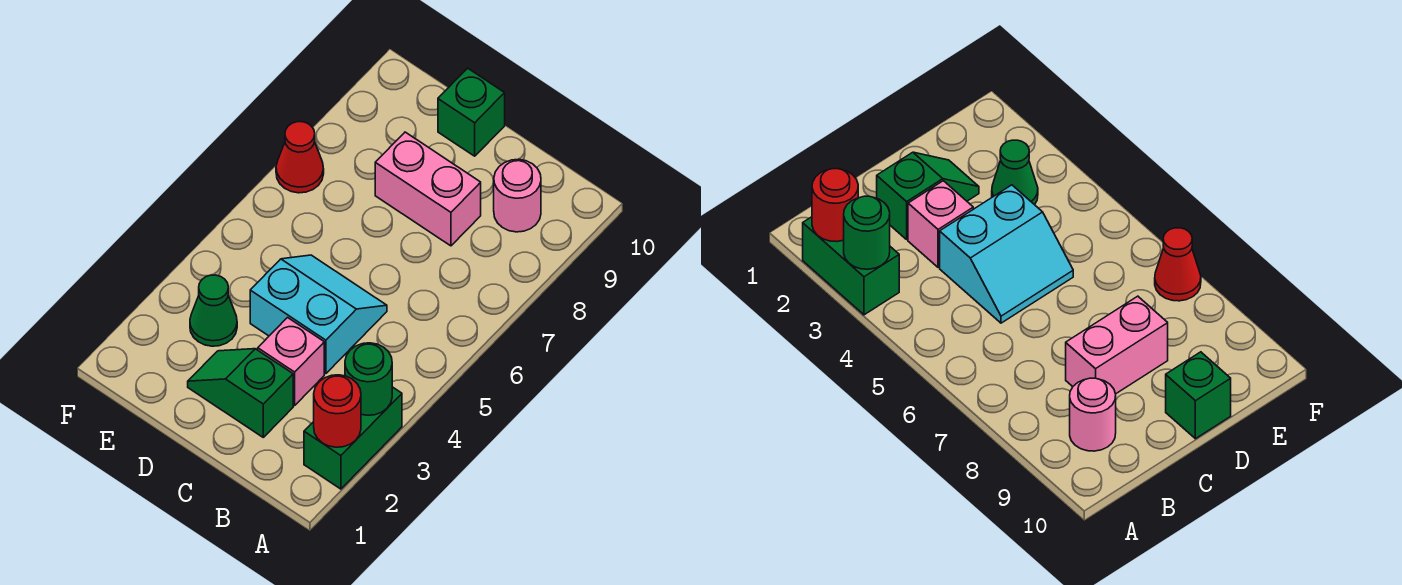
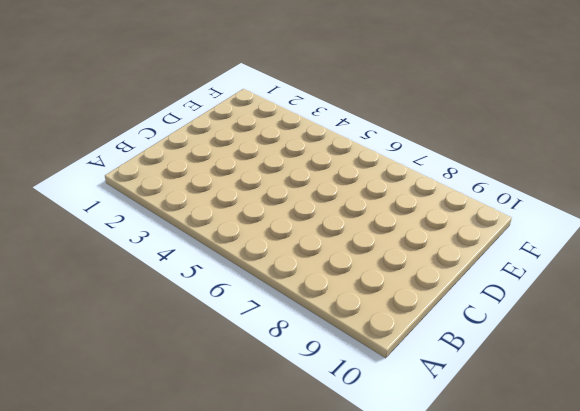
none -> green 1x2 brick [304,387,402,489]
none -> pink 1x1 round brick [494,159,541,232]

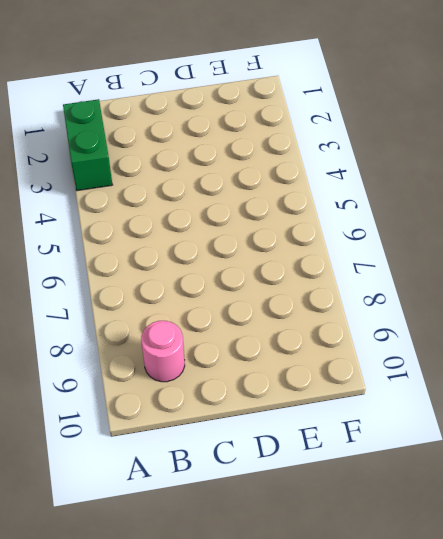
none -> green 1x2 slope [188,349,293,437]
none -> pink 1x1 brick [258,318,324,406]

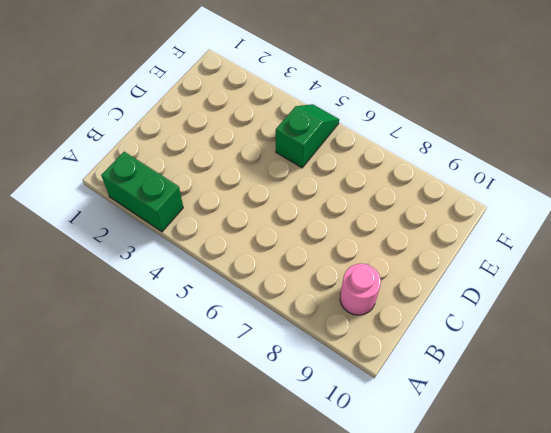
green 1x2 slope [276,104,339,168] -> green 1x2 slope moved to [188,349,293,437]
none -> pink 1x1 brick [258,318,324,406]
none -> cyan 2x2 slope [250,255,387,374]

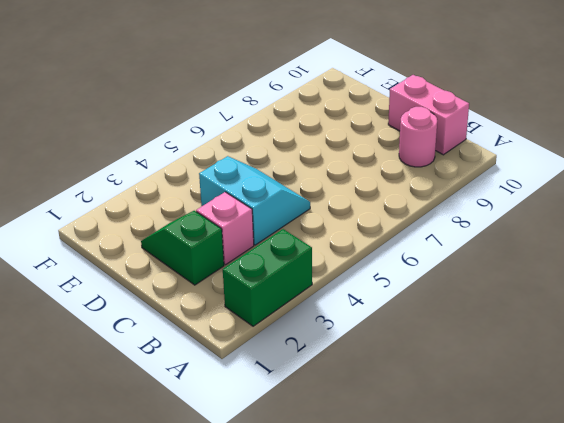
pink 1x2 brick [388,75,469,155] -> pink 1x2 brick moved to [375,132,481,246]
none -> green 1x1 brick [438,68,505,156]
none -> green 1x1 cone [190,275,237,346]

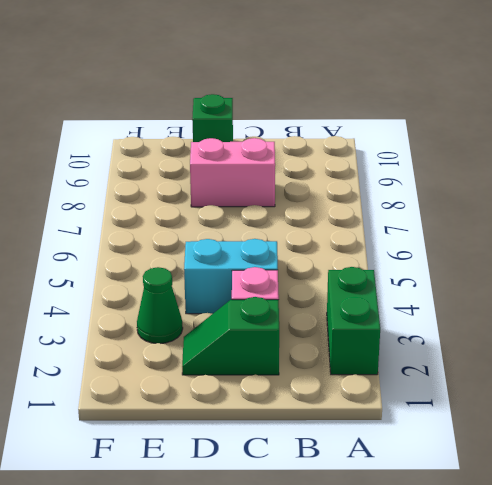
none -> pink 1x1 round brick [494,159,541,232]
none -> red 1x1 cone [276,122,324,193]

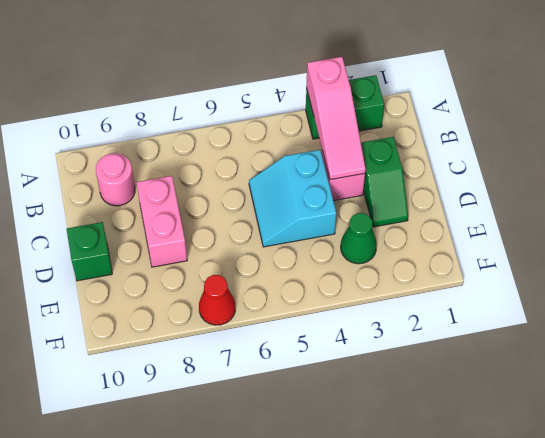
pink 1x3 slope [306,57,366,180] -> green 1x1 round brick [345,343,392,415]
none -> red 1x1 round brick [314,375,361,447]

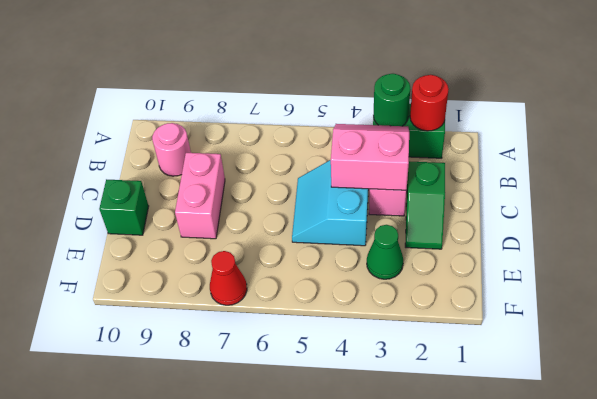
pink 2x2 slope [331,124,409,190] -> none

